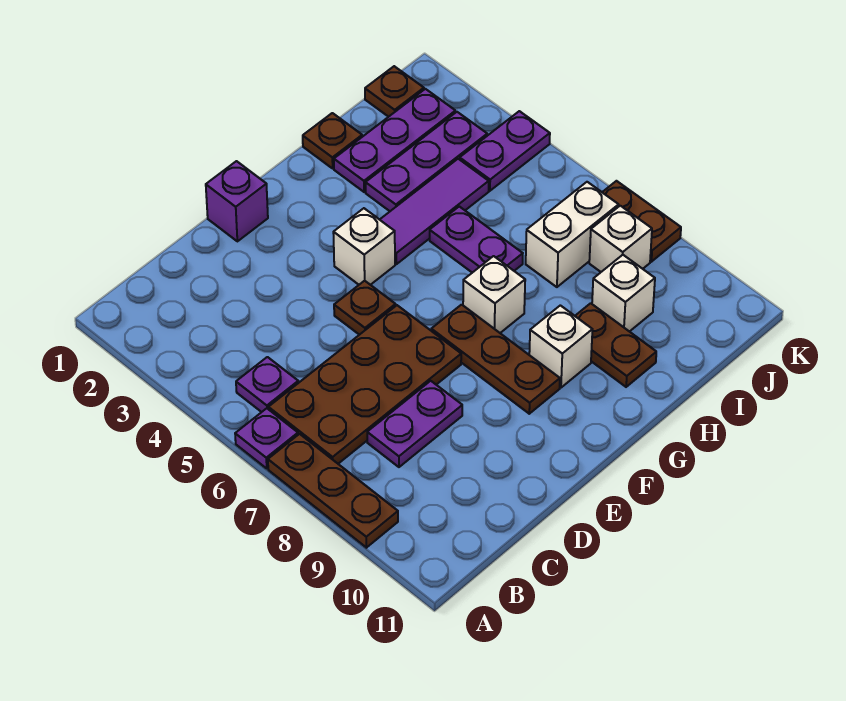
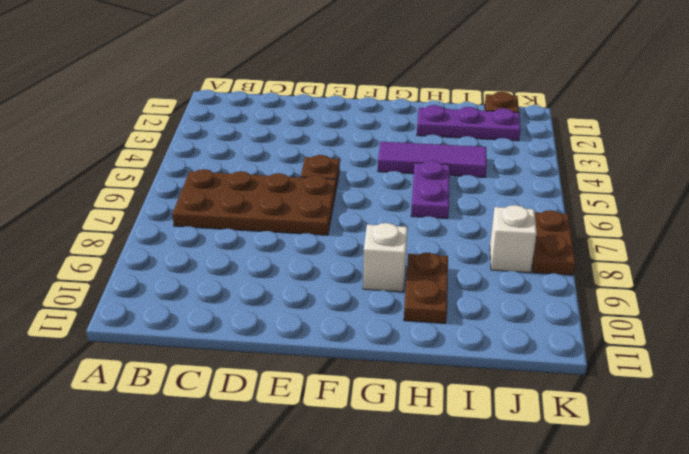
none -> purple 1x1 plate [235,408,298,468]
none -> brown 1x3 plate [268,434,398,548]
none -> purple 1x1 plate [236,357,298,412]

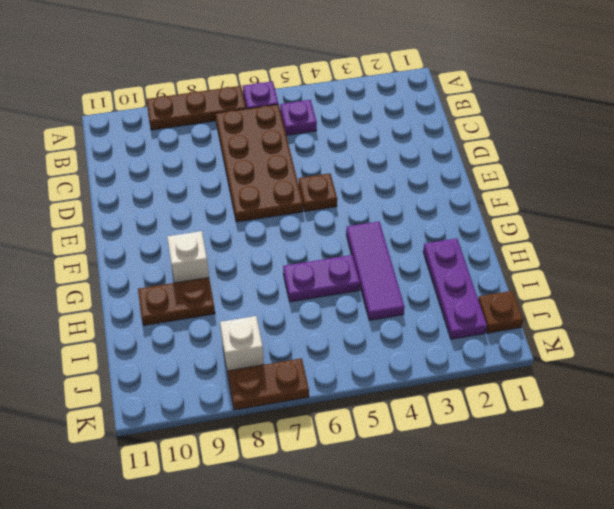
none -> purple 1x2 plate [367,381,462,467]
none -> purple 1x1 brick [206,161,268,241]
none -> white 1x1 brick [333,208,395,285]

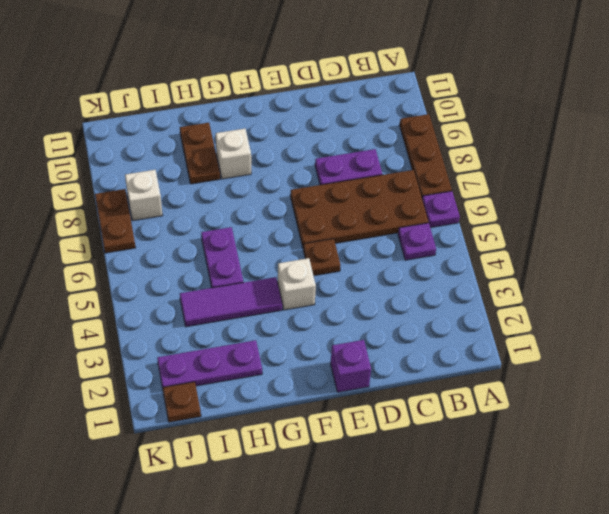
none -> brown 1x3 plate [431,305,560,414]
none -> white 1x1 brick [463,256,525,333]
none -> brown 1x1 plate [303,113,362,168]

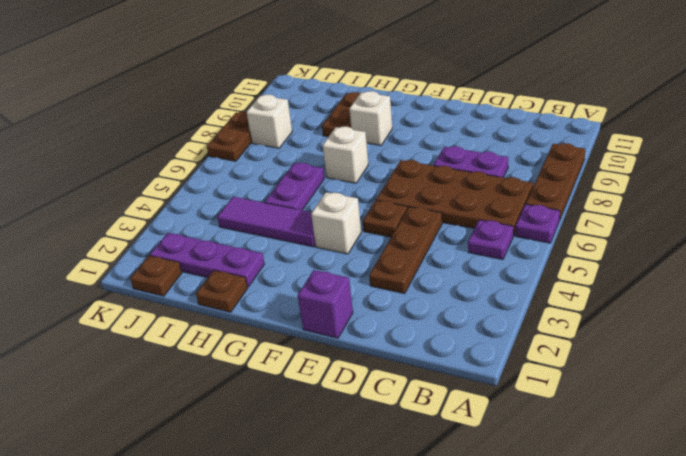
brown 1x3 plate [369,207,442,294] -> brown 1x3 plate moved to [431,305,560,414]
none -> purple 1x3 plate [366,112,487,211]
none -> white 1x2 brick [526,182,619,287]
none -> white 1x1 brick [592,255,655,332]

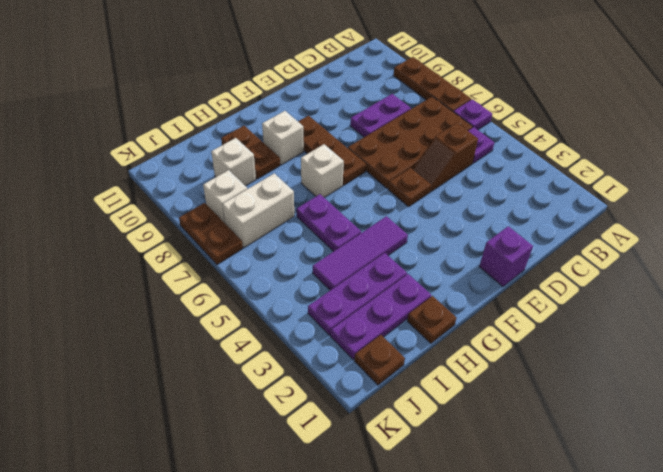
brown 1x2 slope [413,123,478,192] -> none
none -> white 1x1 brick [333,208,395,285]
none -> purple 1x2 plate [460,111,550,191]

